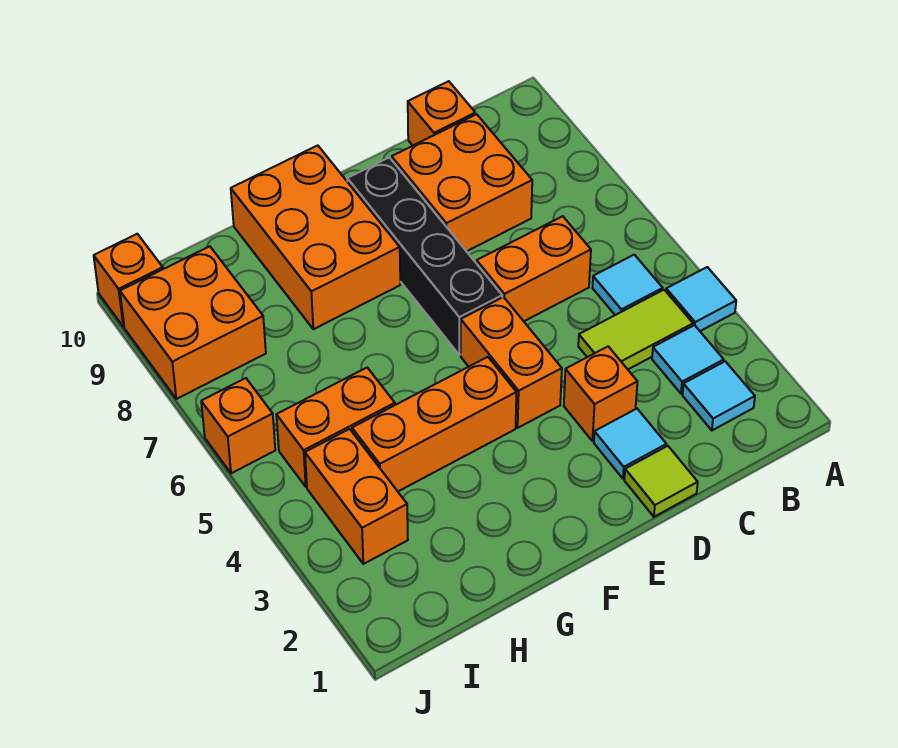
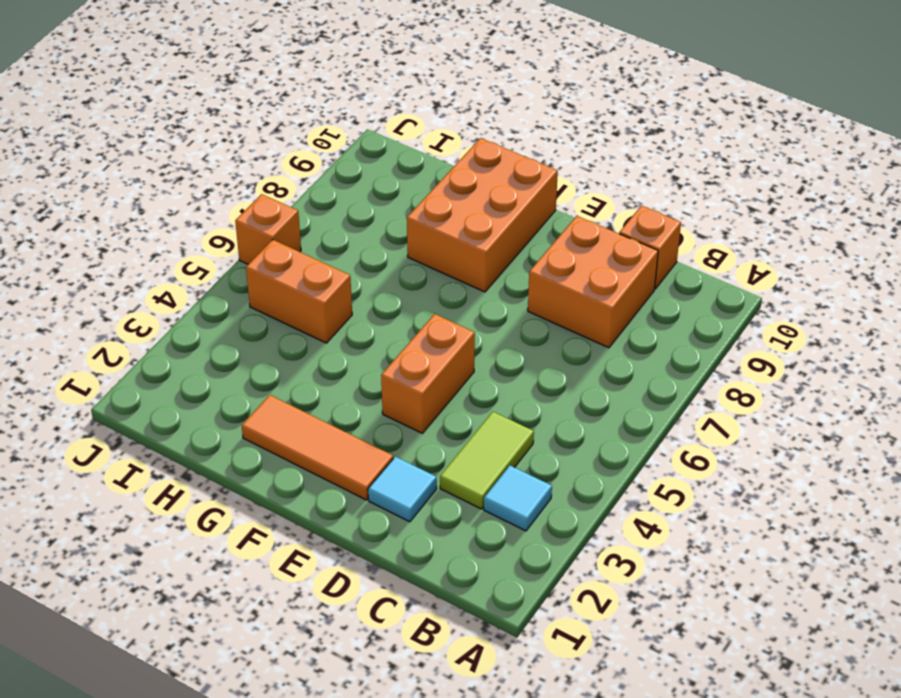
lime 1x2 tile [440,412,534,509] -> lime 1x2 tile turned to [578,290,693,369]
orange 1x3 tile [242,395,393,500] -> none
none -> cyan 1x1 tile [666,267,736,331]
none -> cyan 1x1 tile [682,361,755,430]
none -> cyan 1x1 tile [593,255,663,315]

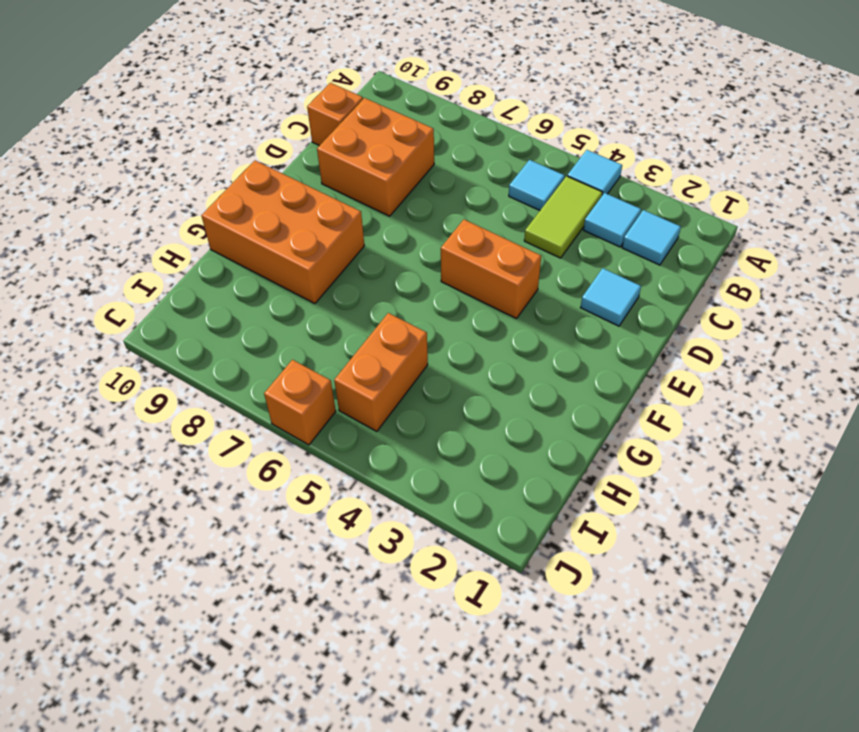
none -> orange 1x2 brick [477,216,591,321]
none -> lime 1x1 tile [624,446,698,517]
none -> orange 1x1 brick [564,346,637,441]

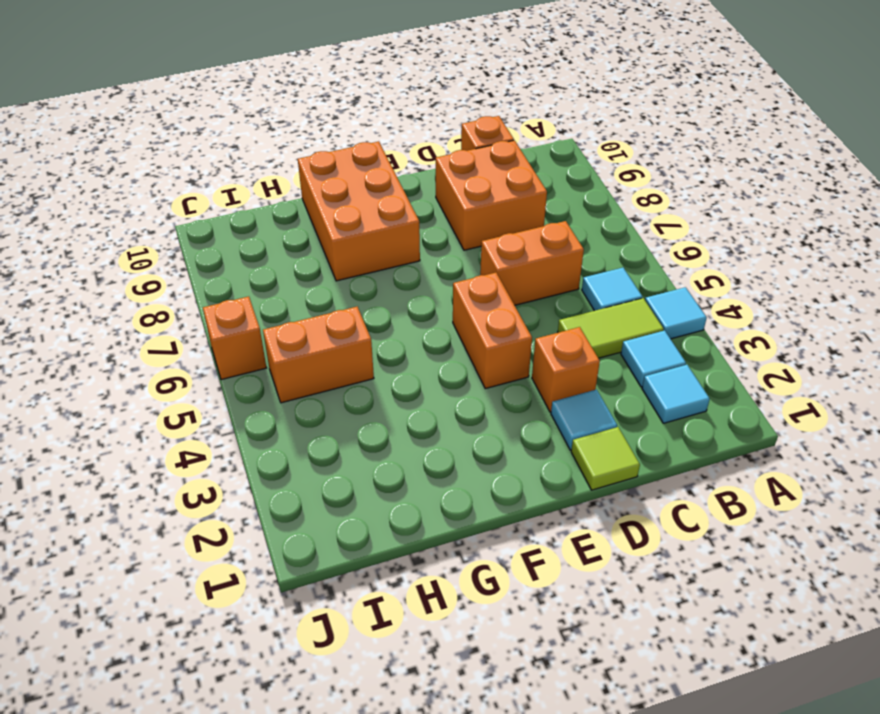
none -> black 1x4 brick [347,157,502,355]
none -> orange 1x3 brick [352,357,516,491]
none -> orange 1x2 brick [305,429,408,564]

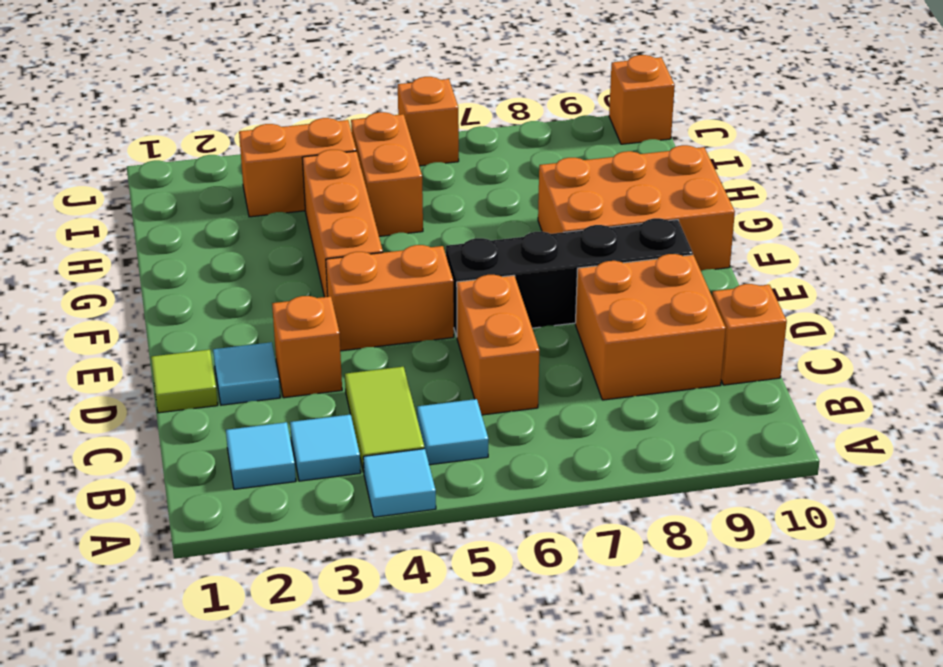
none -> orange 2x2 brick [120,246,266,399]

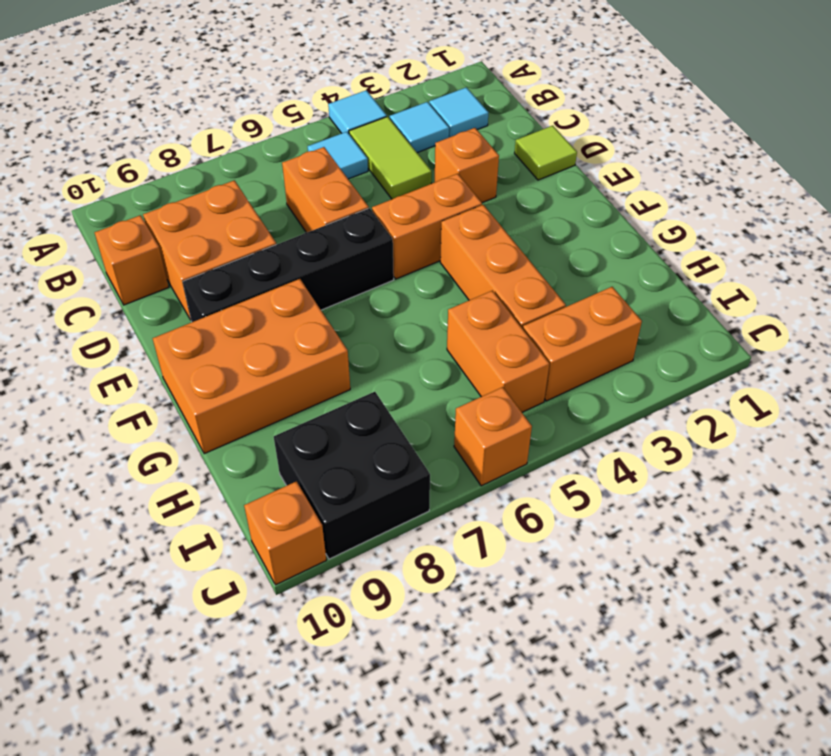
black 2x2 brick [274,392,430,559] -> orange 2x2 brick [120,246,266,399]
none -> cyan 1x1 tile [594,409,666,479]

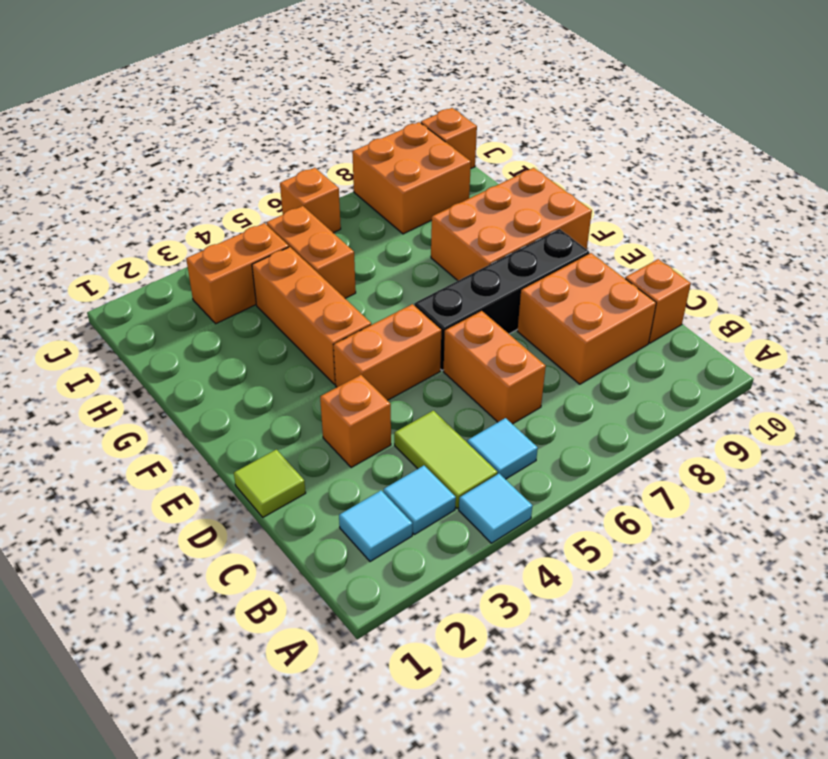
none -> cyan 1x1 tile [594,409,666,479]

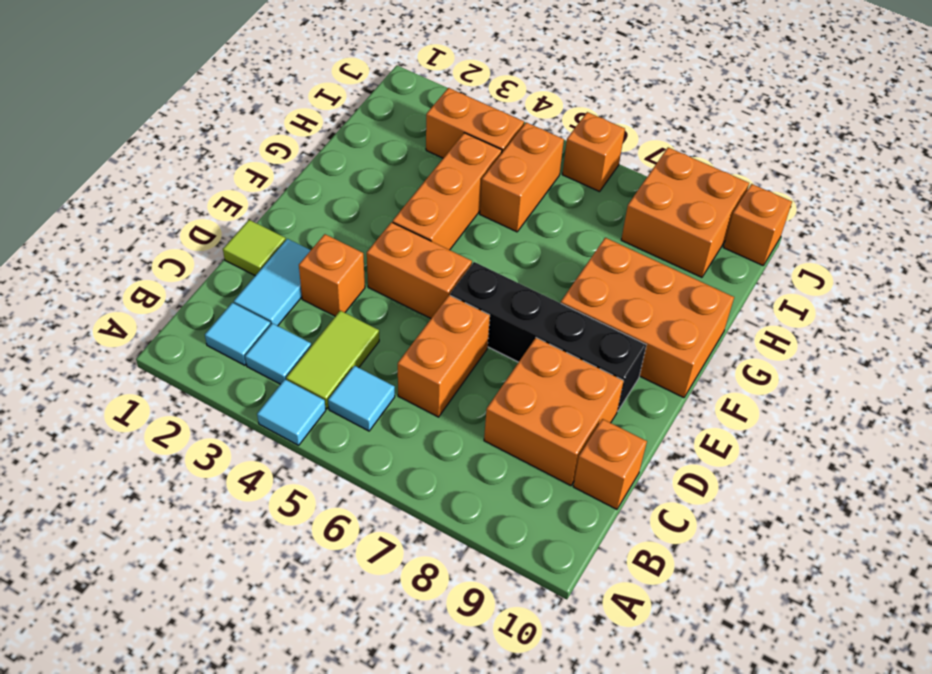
cyan 1x2 tile [234,239,311,326] -> cyan 1x1 tile [594,409,666,479]

